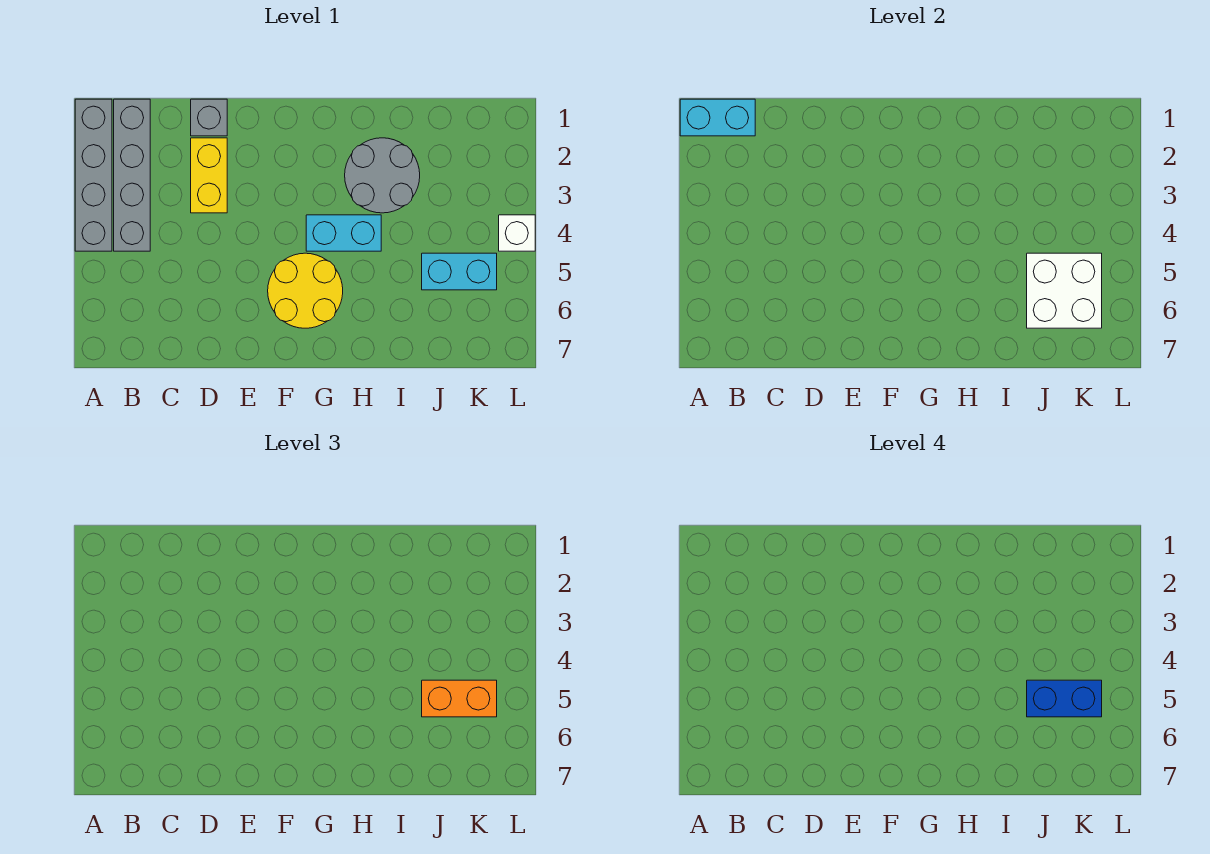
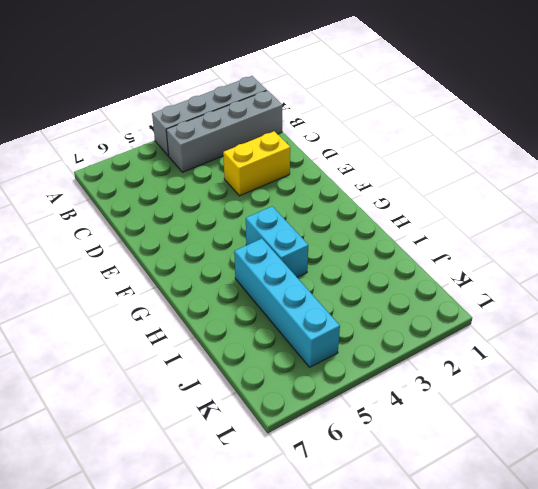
cyan 1x4 brick [234,239,340,367] -> cyan 1x2 brick [422,253,497,290]
none -> grey 1x1 brick [191,99,227,136]
none -> yellow 2x2 round brick [268,253,343,328]
none -> grey 2x2 round brick [345,138,420,213]

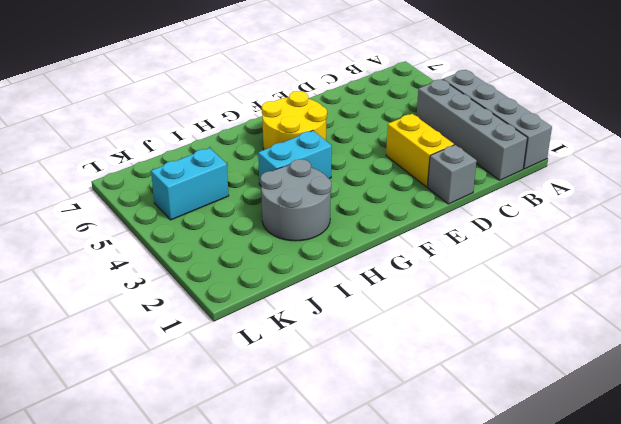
none -> white 1x1 brick [499,215,535,251]
none -> cyan 1x2 brick [680,99,755,136]
none -> white 2x2 brick [1027,253,1102,328]

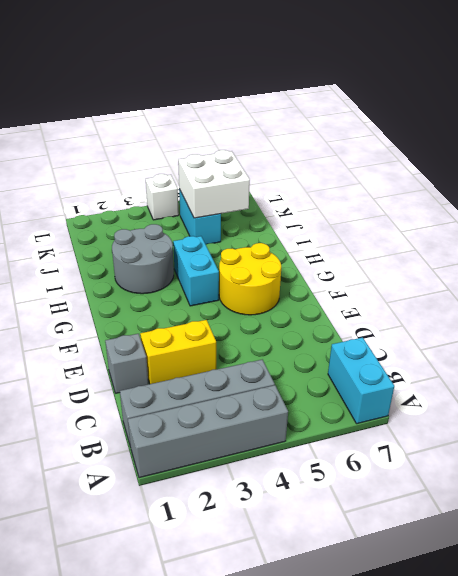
cyan 1x2 brick [328,337,394,424] -> cyan 1x2 brick moved to [680,99,755,136]
none -> orange 1x2 brick [422,680,497,717]
none -> blue 1x2 brick [1027,680,1102,717]

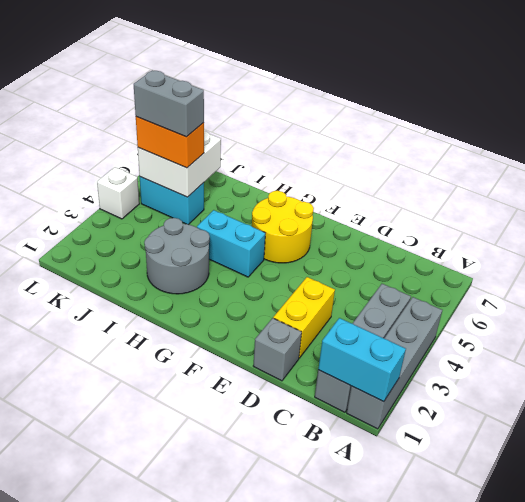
grey 1x2 brick [134,70,204,137] -> blue 1x2 brick [1027,680,1102,717]

